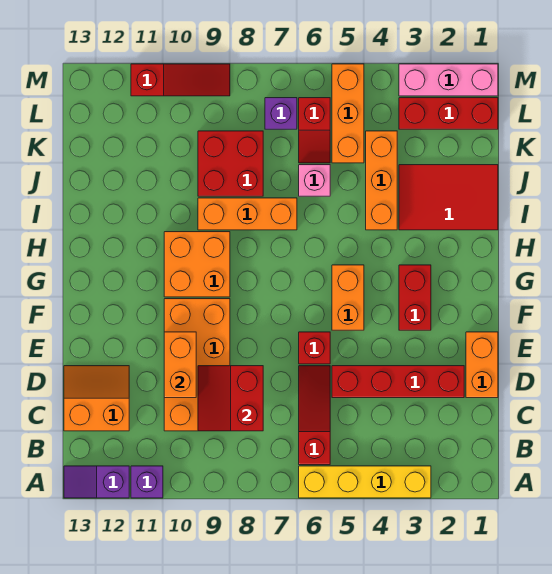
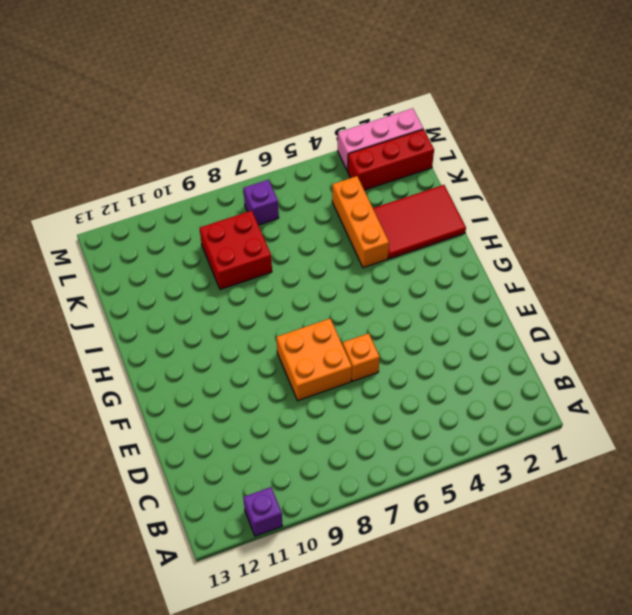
orange 1x1 brick [343,333,380,381] -> red 1x1 brick [299,332,330,364]
orange 2x2 brick [276,318,352,401] -> orange 2x2 brick moved to [164,232,230,297]
none -> yellow 1x4 brick [299,466,431,498]
none -> purple 1x2 slope [64,466,129,498]
none -> red 1x3 slope [299,366,330,465]

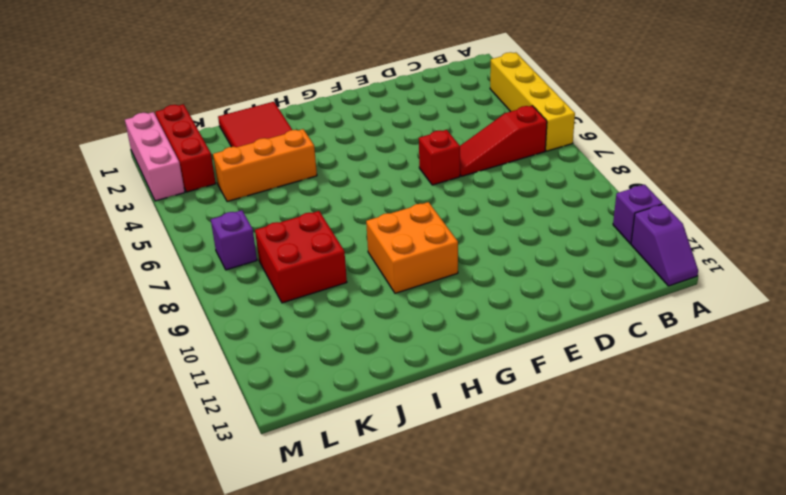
none -> orange 2x4 brick [164,299,230,431]
none -> orange 2x2 slope [64,366,129,431]
none -> orange 1x2 brick [466,332,498,398]

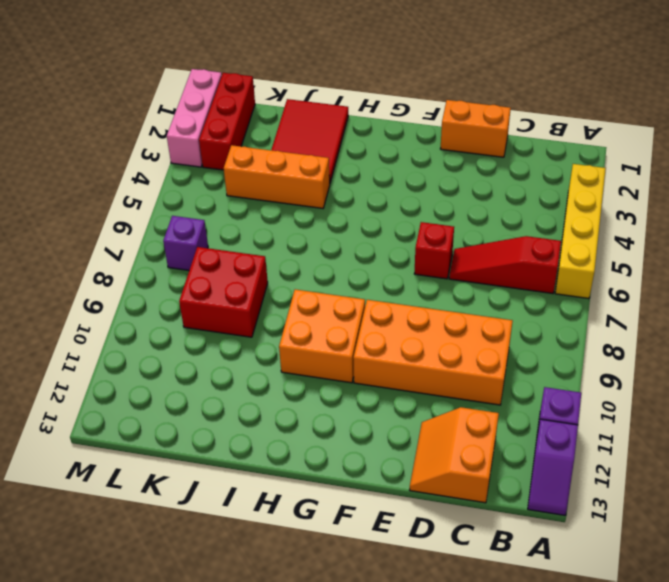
none -> red 1x4 brick [332,366,464,398]
none -> red 1x2 brick [399,265,431,330]
none -> orange 1x2 brick [332,265,364,330]

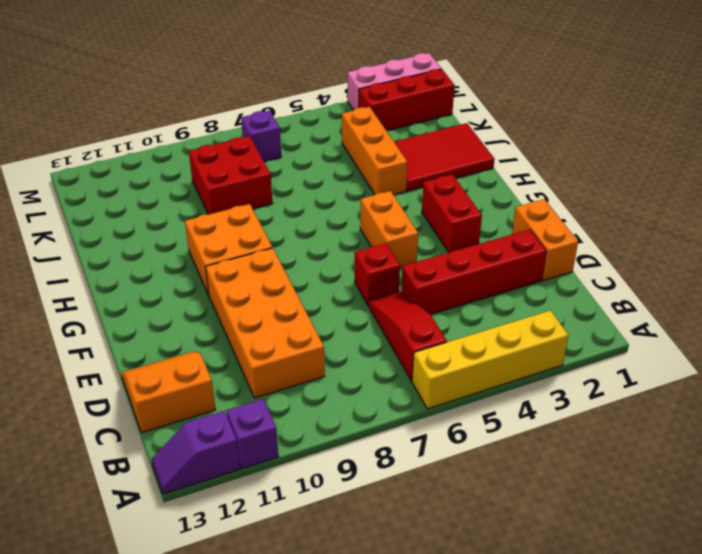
none -> orange 1x3 brick [198,198,297,230]
none -> pink 1x1 brick [299,165,330,196]
none -> orange 1x3 brick [332,64,364,163]

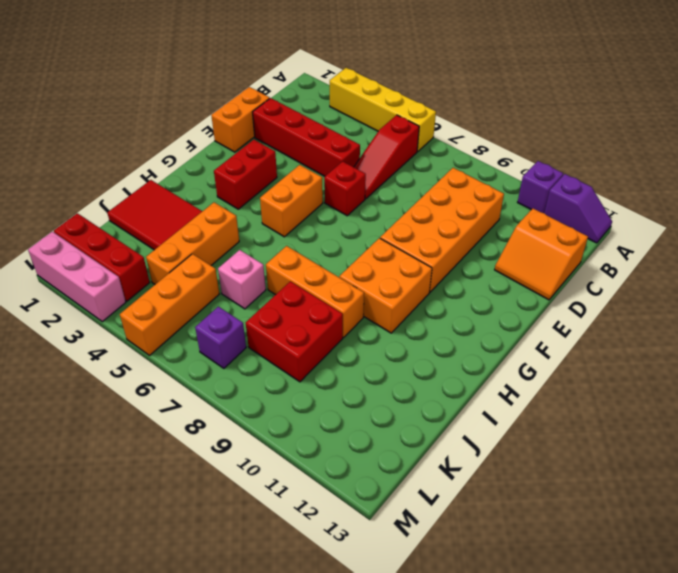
none -> red 1x2 slope [299,98,330,163]
none -> red 1x3 slope [131,64,230,96]
none -> red 2x2 slope [198,366,263,431]

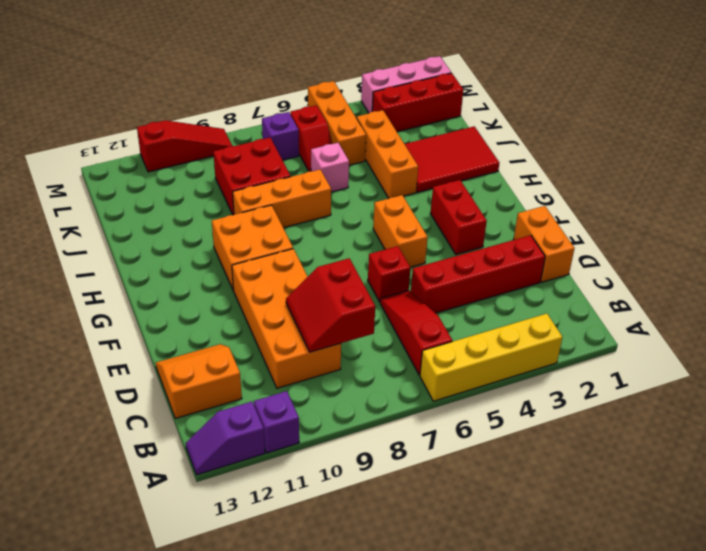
none -> orange 1x2 brick [164,332,196,398]

